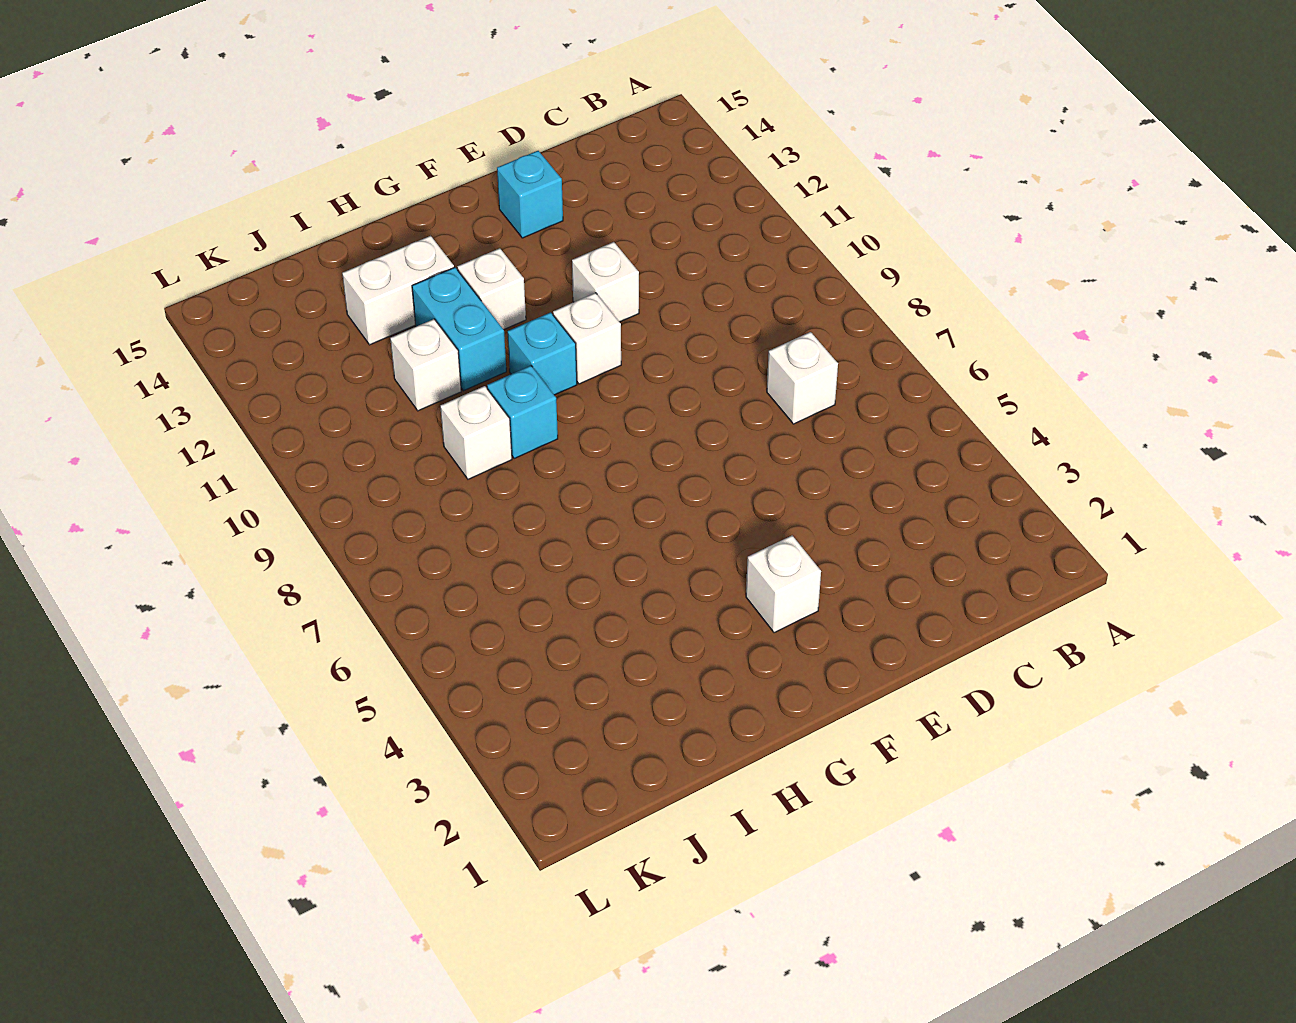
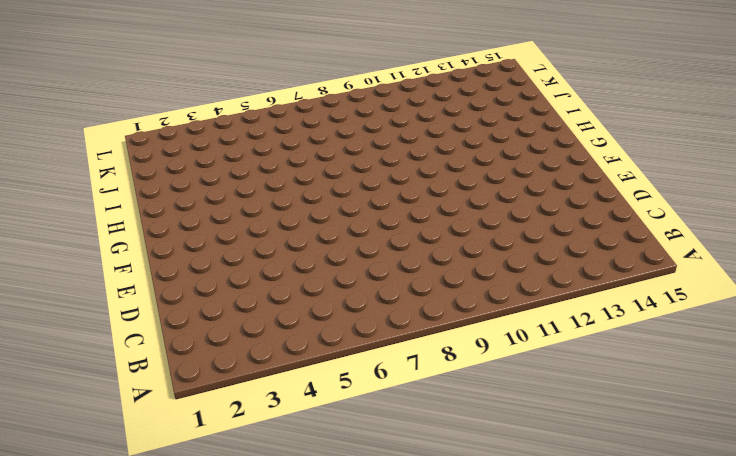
none -> white 1x1 brick [767,332,838,424]
none -> white 1x1 brick [572,242,639,322]
none -> cyan 1x1 brick [497,151,563,238]

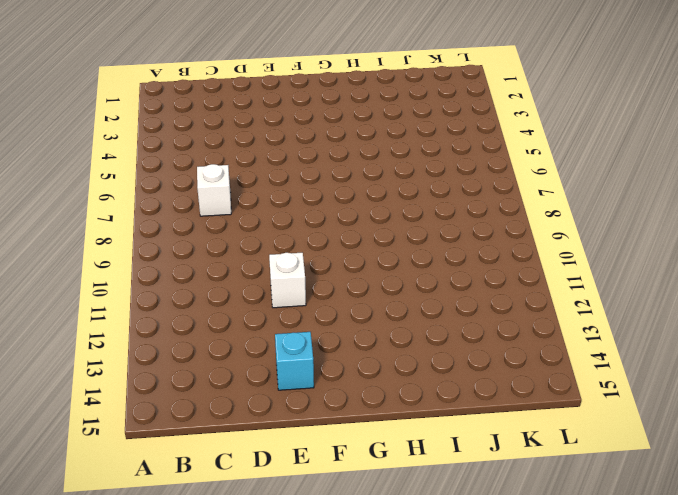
none -> white 1x1 brick [746,536,821,633]
none -> white 1x1 brick [553,293,621,384]
none -> cyan 1x1 brick [508,312,577,395]

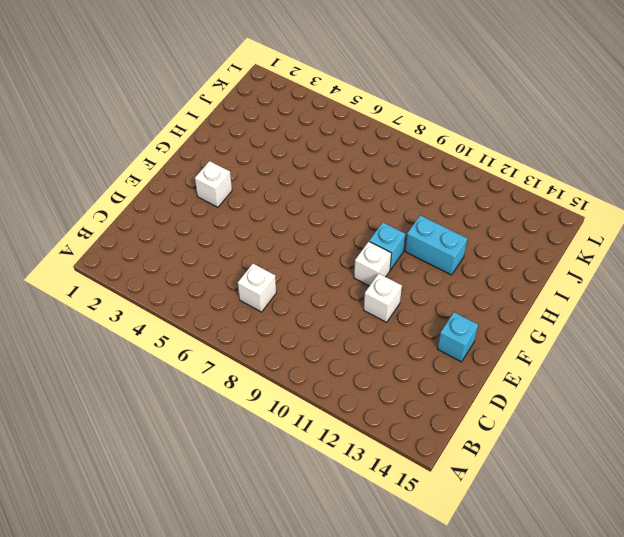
none -> white 1x1 brick [457,248,526,330]
none -> cyan 1x1 brick [487,366,558,458]
none -> white 1x2 brick [342,236,454,345]

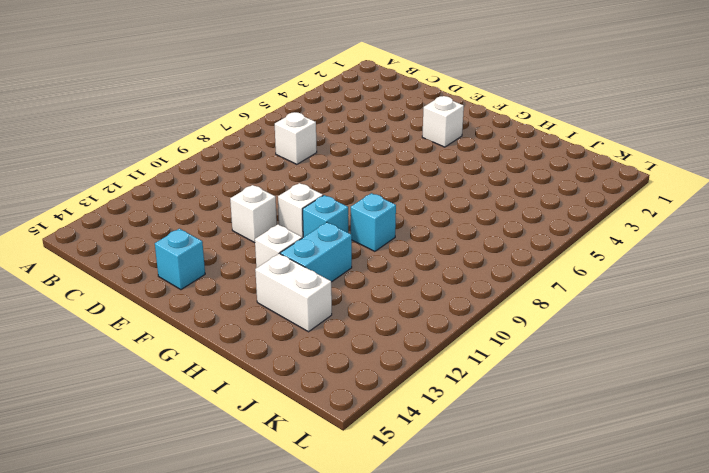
none -> white 1x1 brick [440,386,512,479]
none -> white 1x1 brick [390,319,461,411]

